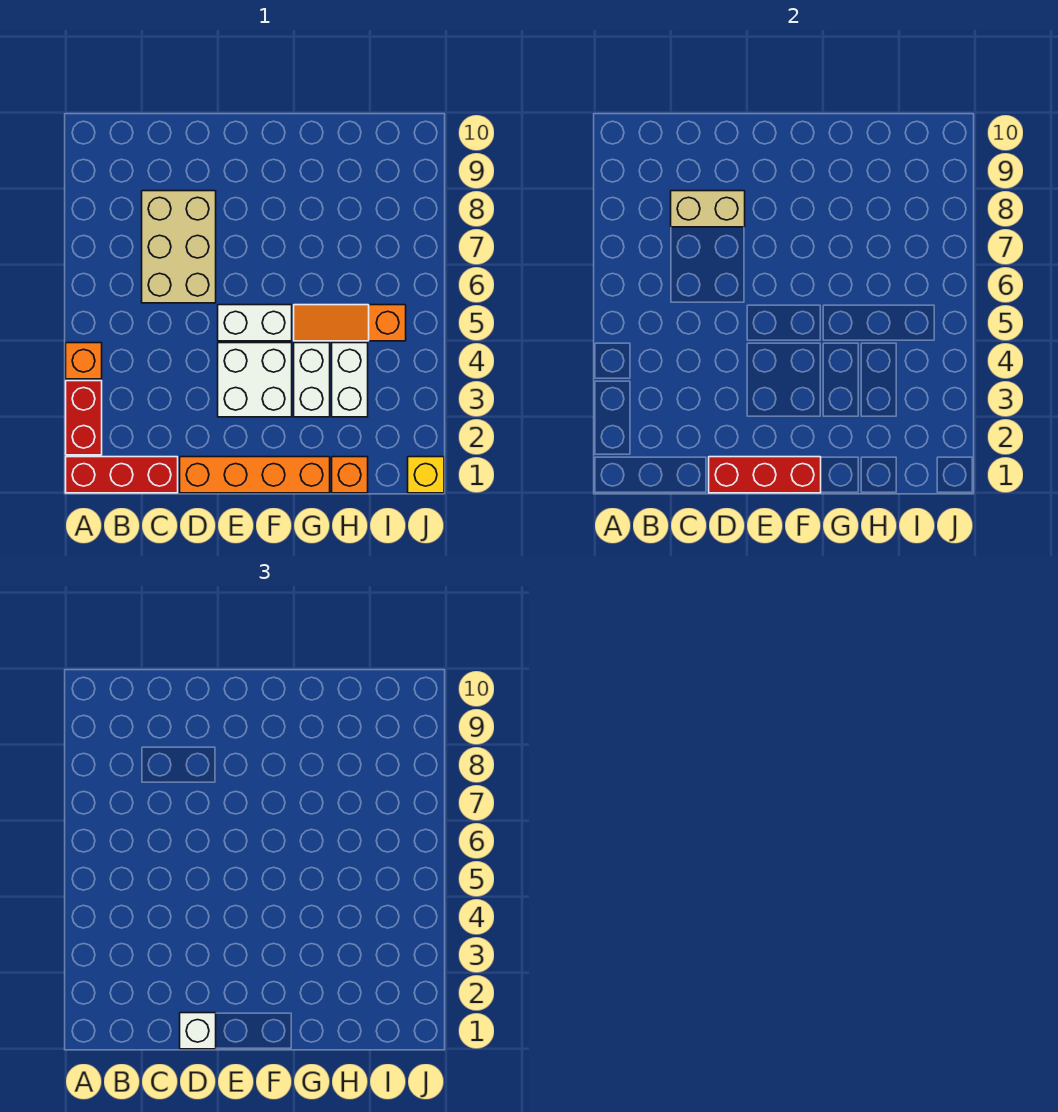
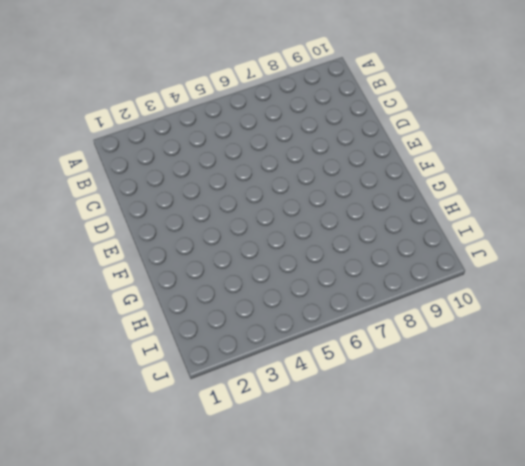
none -> red 1x3 brick [66,457,178,493]
none -> red 1x2 brick [66,381,102,455]
none -> orange 1x1 brick [66,343,102,379]

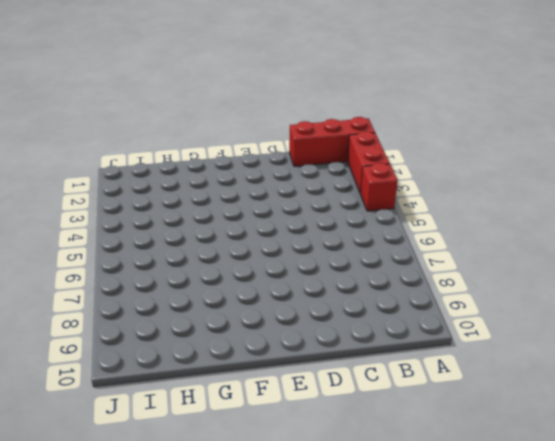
red 1x1 brick [360,163,398,211] -> orange 1x1 brick [66,343,102,379]
none -> tan 2x3 brick [142,191,216,303]
none -> orange 1x4 brick [180,457,330,493]
none -> white 2x2 brick [218,343,292,417]

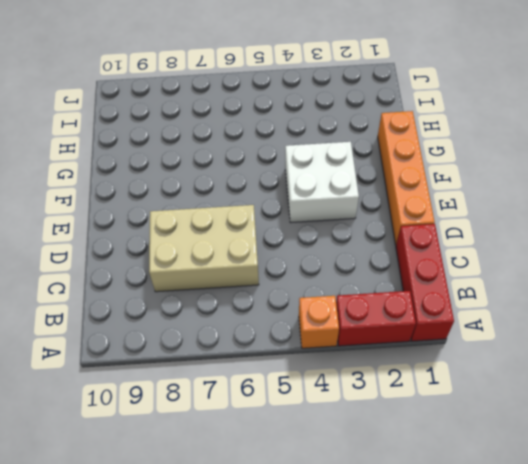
none -> white 1x2 brick [218,305,292,341]
none -> white 1x2 brick [294,343,330,417]
none -> orange 1x3 slope [294,305,406,341]

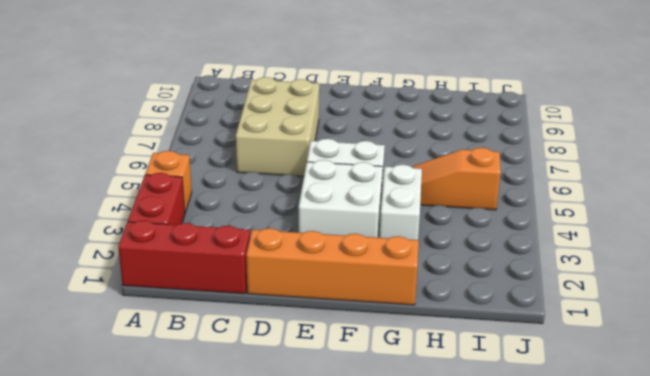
none -> orange 1x1 brick [332,457,368,493]
none -> white 1x2 brick [332,343,368,417]
none -> yellow 1x1 brick [408,457,444,493]

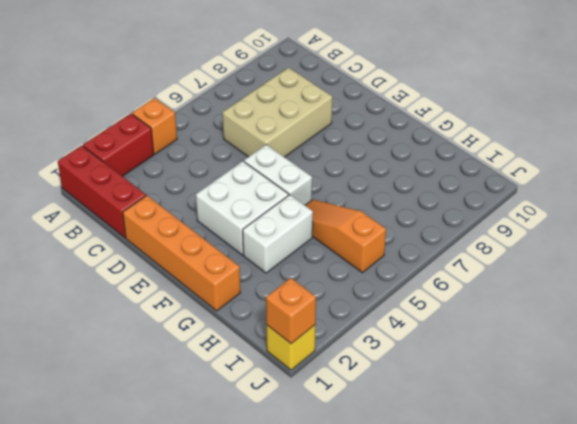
orange 1x1 brick [266,278,316,344] -> orange 1x1 brick moved to [332,457,368,493]
none -> white 1x2 brick [332,343,368,417]
none -> tan 1x2 brick [671,191,745,227]
none -> red 1x3 brick [709,457,821,493]

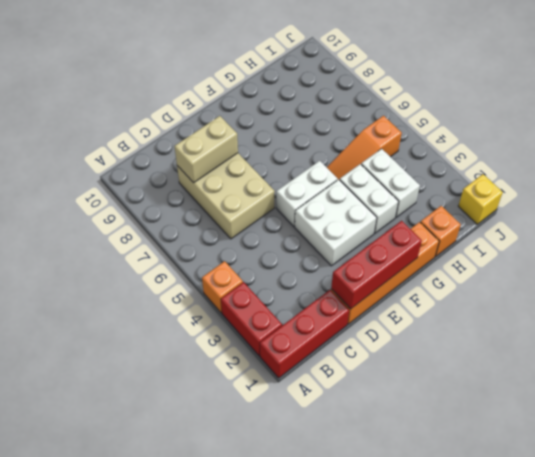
none -> white 1x1 brick [180,1013,216,1049]

